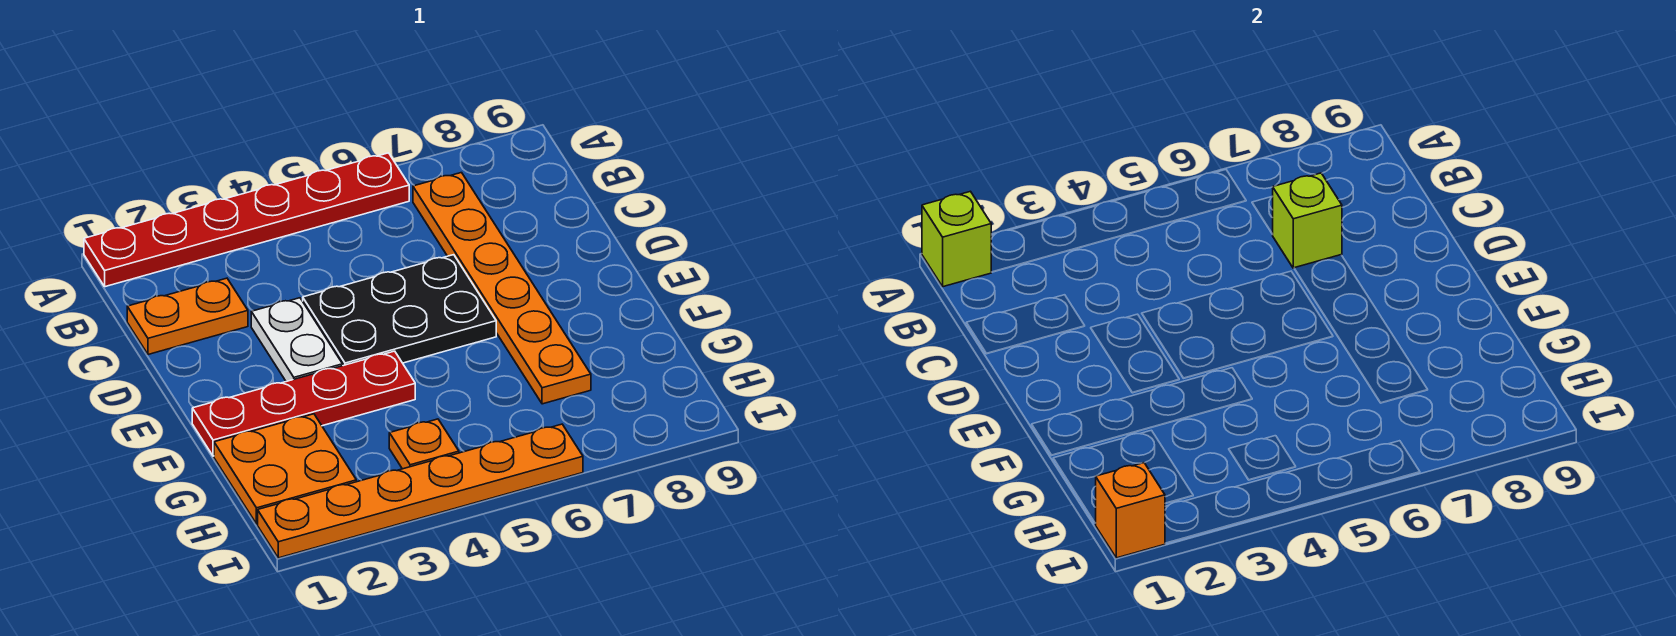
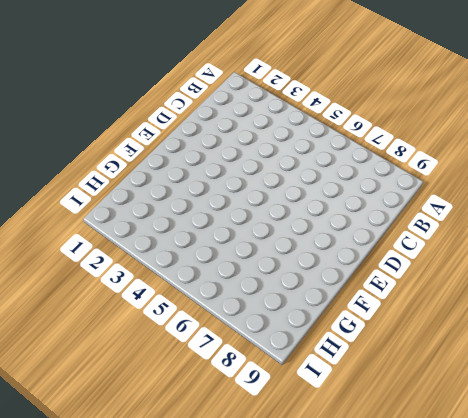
none -> red 1x6 plate [84,153,409,287]
none -> orange 1x6 plate [413,173,591,404]
none -> orange 1x2 plate [127,278,248,354]

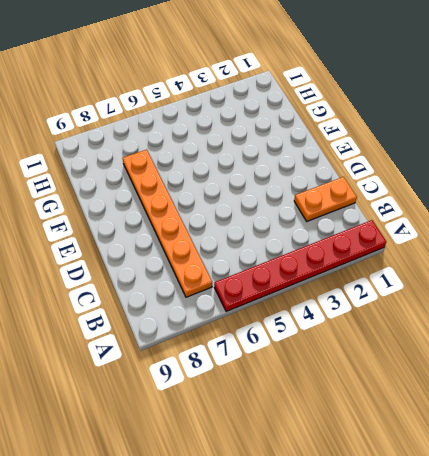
none -> white 1x2 plate [251,298,343,382]
none -> black 2x3 plate [303,255,496,366]
none -> red 1x4 plate [192,351,415,456]

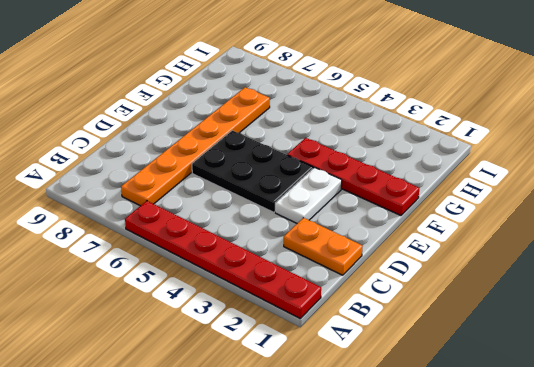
none -> orange 2x2 plate [214,414,356,524]
none -> orange 1x1 plate [389,419,459,469]
none -> orange 1x6 plate [258,424,583,558]

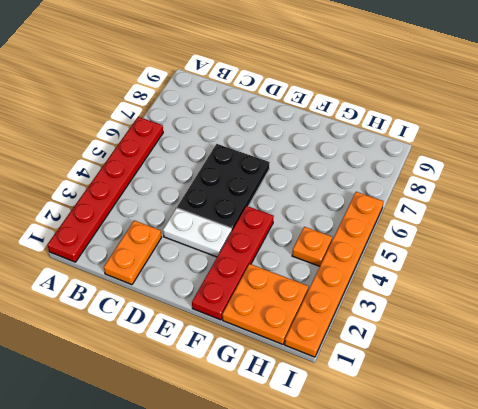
none -> orange 1x6 plate [413,173,591,404]
none -> lime 1x1 brick [922,191,991,287]
none -> lime 1x1 brick [1273,173,1342,268]

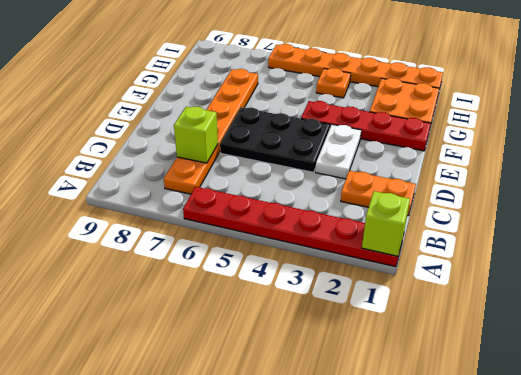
none -> orange 1x1 brick [1096,463,1165,558]

